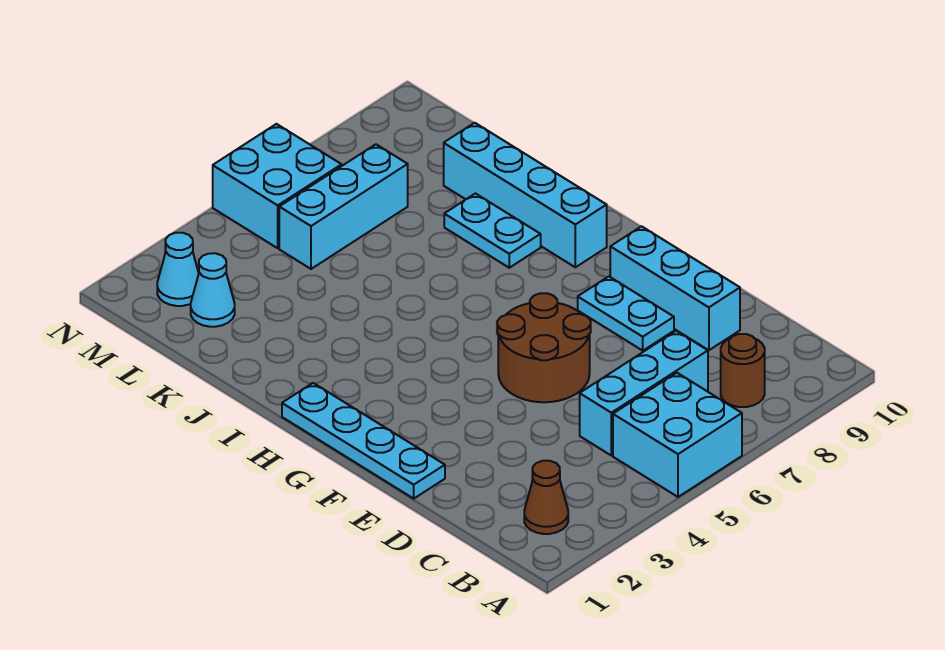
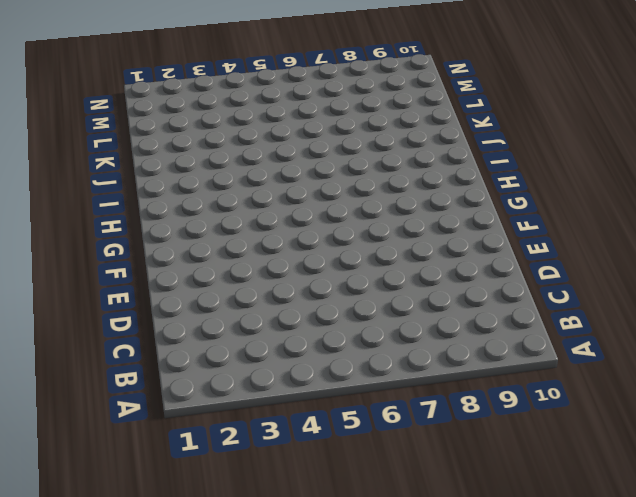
none -> cyan 2x2 brick [613,373,742,497]
none -> brown 1x1 cone [524,461,568,534]
none -> brown 1x1 round brick [721,334,765,407]

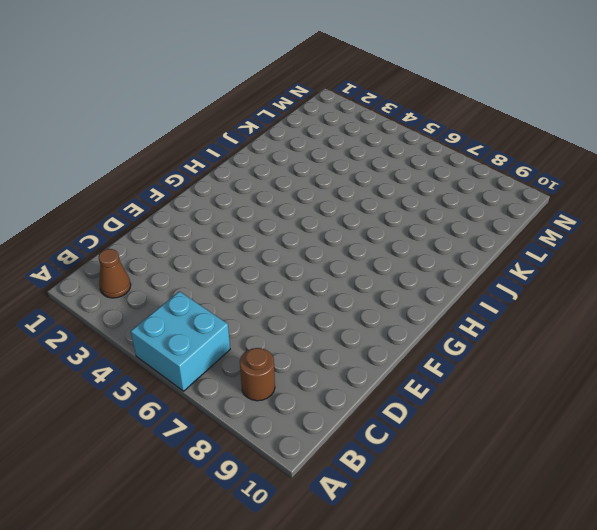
none -> cyan 1x3 brick [580,331,708,455]
none -> cyan 1x3 brick [610,226,740,350]
none -> cyan 1x4 plate [282,383,445,498]

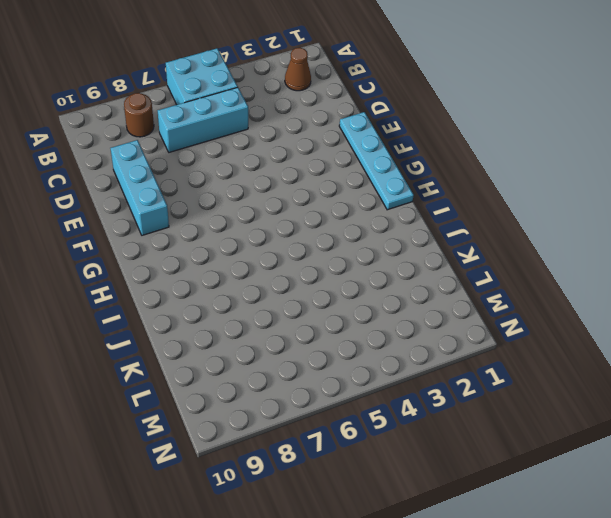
none -> brown 2x2 round brick [497,293,591,402]
none -> cyan 1x2 plate [578,277,674,351]
none -> cyan 1x4 brick [444,123,607,267]

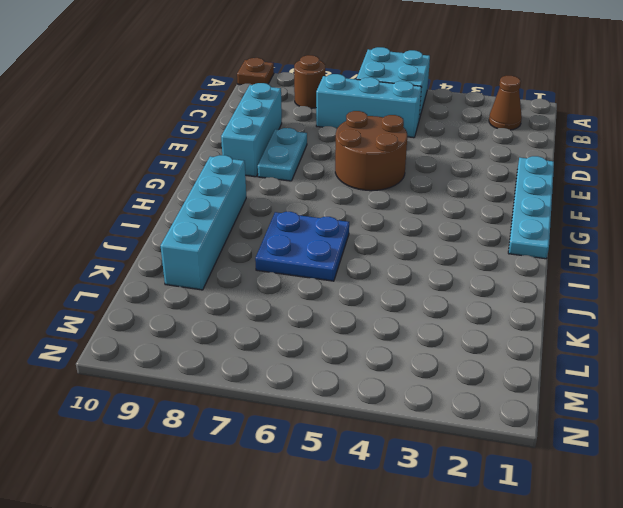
brown 1x1 plate [237,58,274,85] -> none
blue 2x2 plate [255,212,349,281] -> none
none -> cyan 1x2 plate [444,194,541,268]
none -> cyan 1x1 cone [191,253,235,327]
none -> cyan 1x3 brick [279,144,408,269]

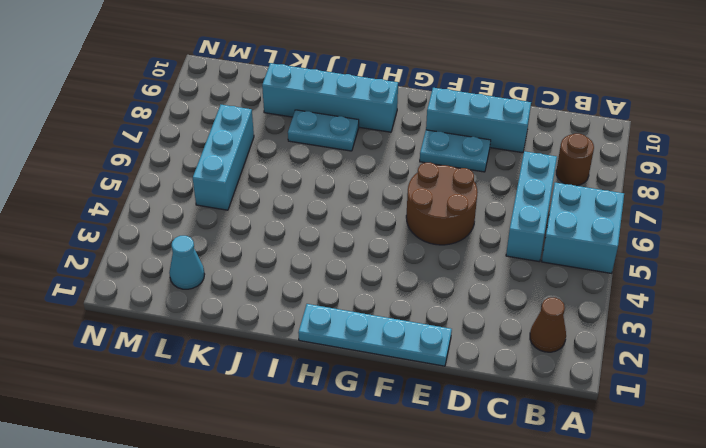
none -> cyan 1x1 cone [157,233,199,306]
none -> cyan 2x2 brick [213,124,342,248]

